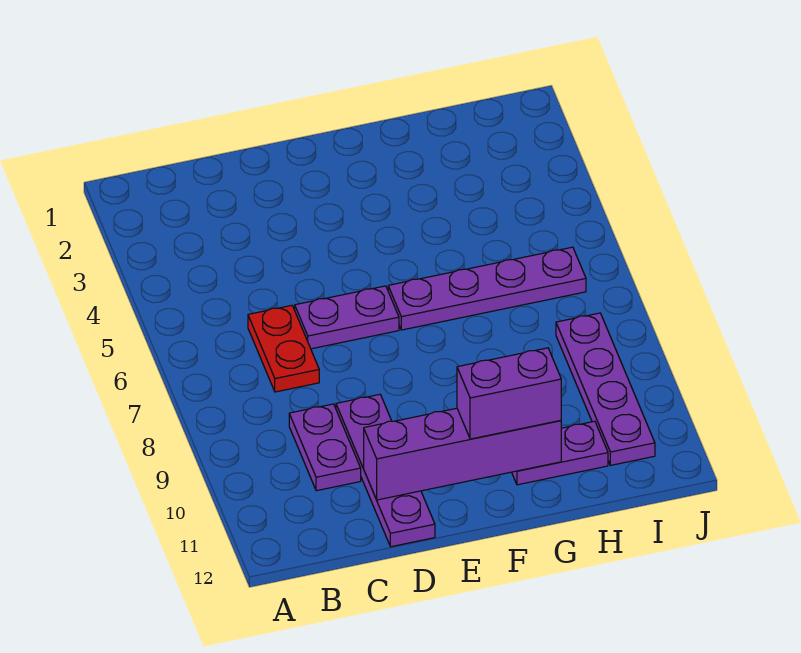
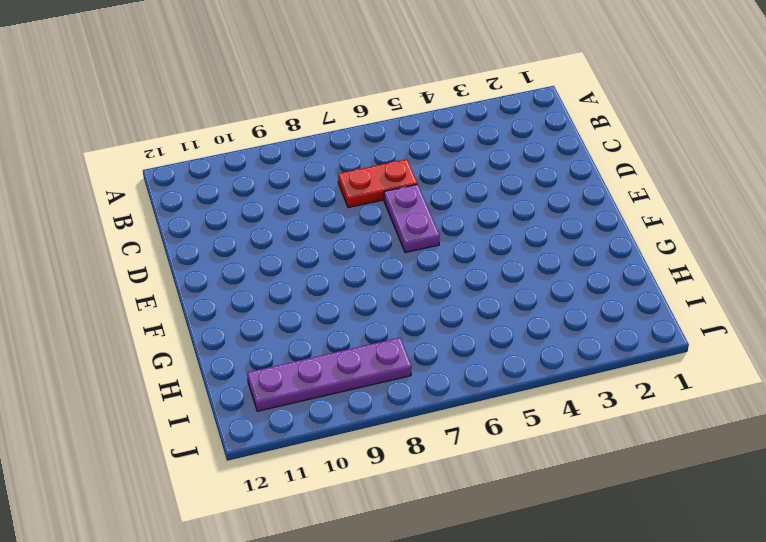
none -> purple 1x2 plate [289,404,361,491]
none -> purple 1x4 plate [336,394,435,547]

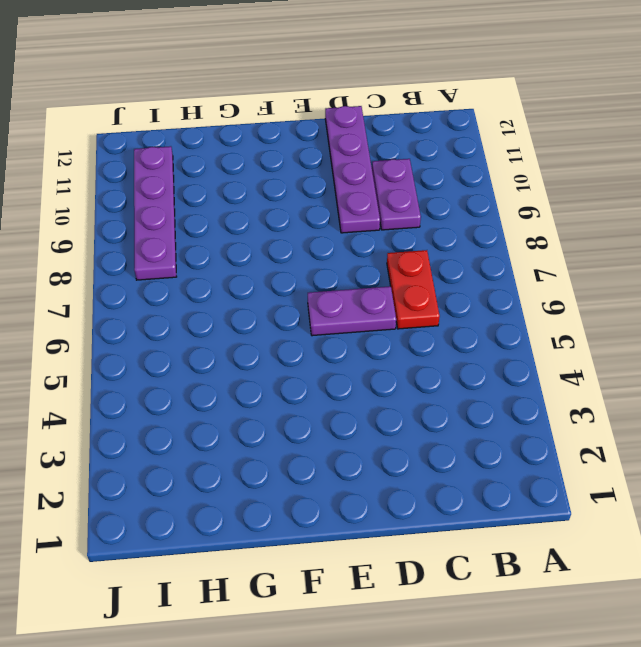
none -> purple 1x4 plate [388,247,586,330]
none -> purple 1x2 plate [512,421,608,485]

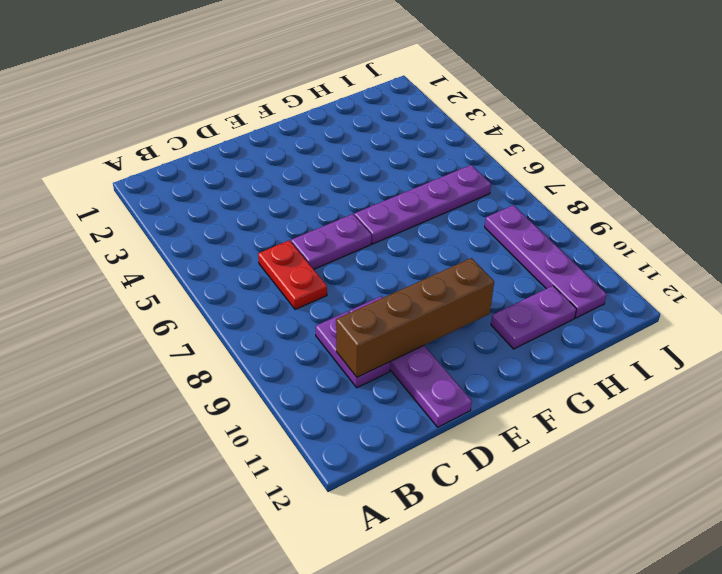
brown 1x4 brick [336,258,494,377] -> none
none -> purple 1x4 brick [364,408,561,500]
none -> purple 1x2 brick [457,348,561,439]

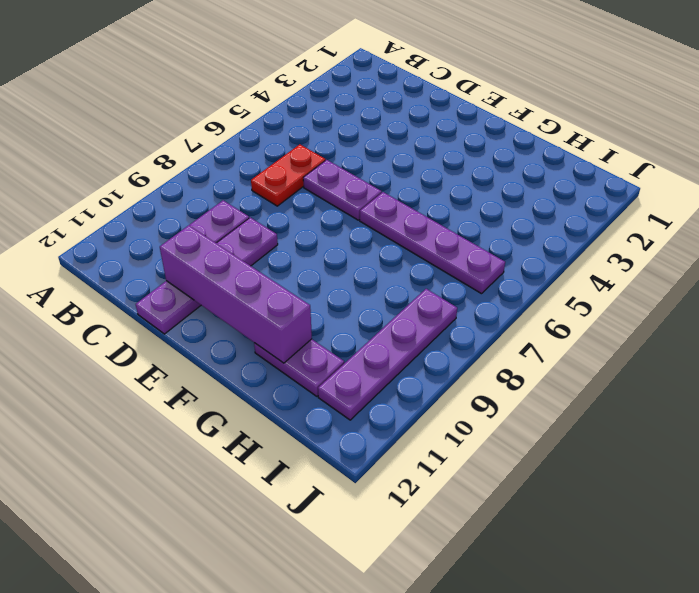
none -> purple 1x2 brick [457,348,561,439]

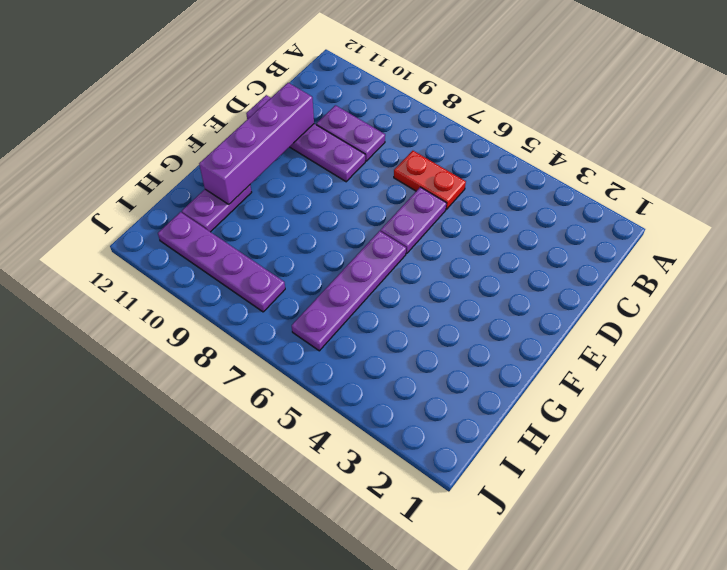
none -> purple 1x2 brick [457,348,561,439]

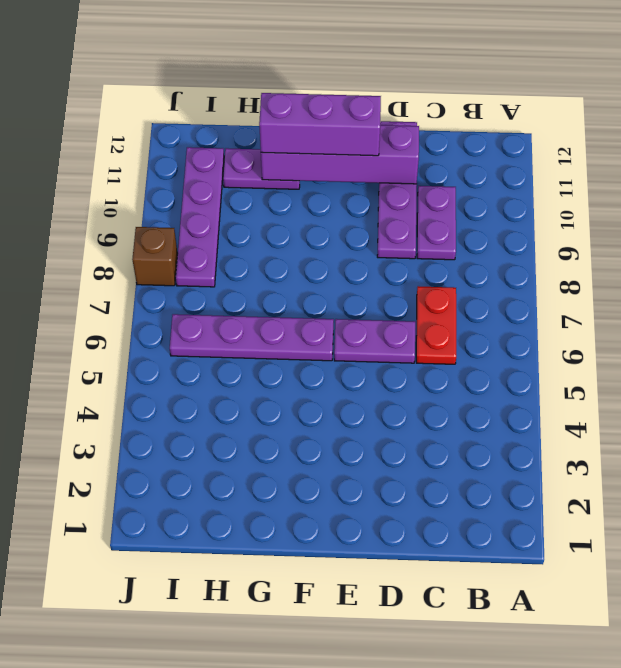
purple 1x3 brick [259,93,381,156] -> purple 1x2 brick [457,348,561,439]
brown 1x1 brick [132,227,178,286] -> none

